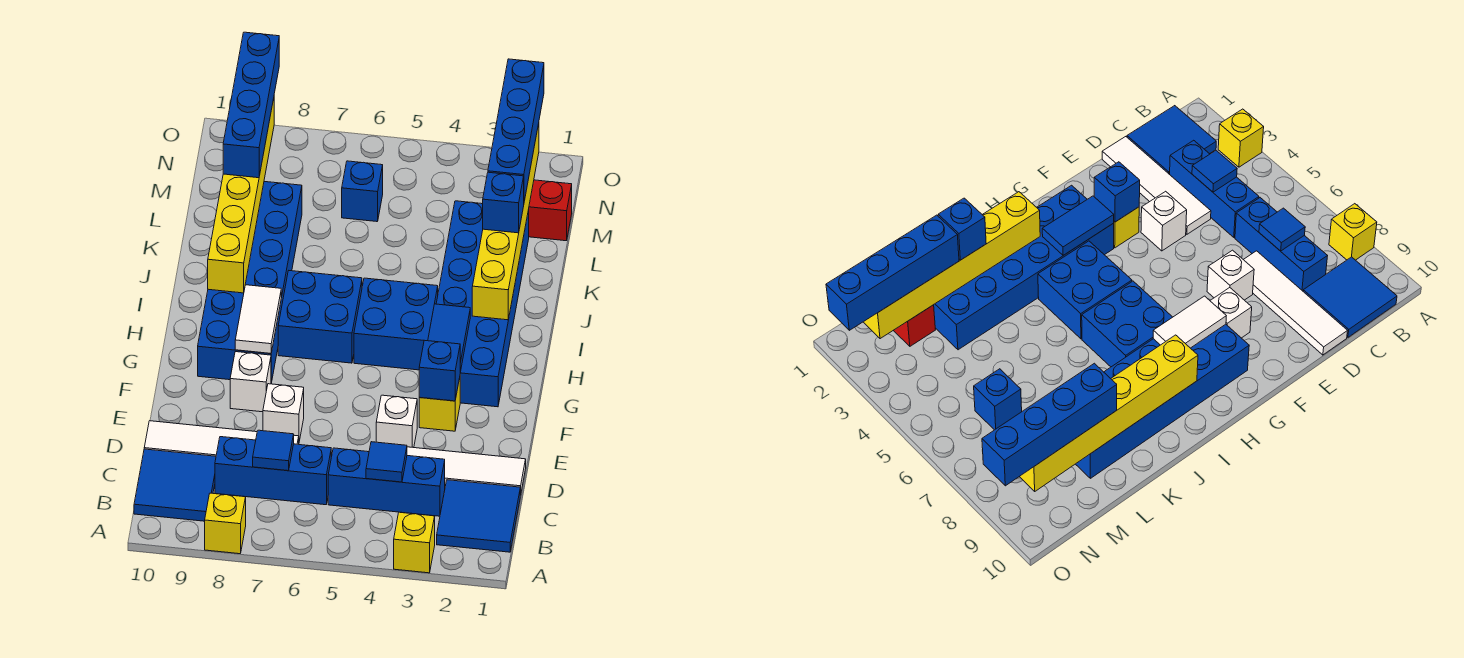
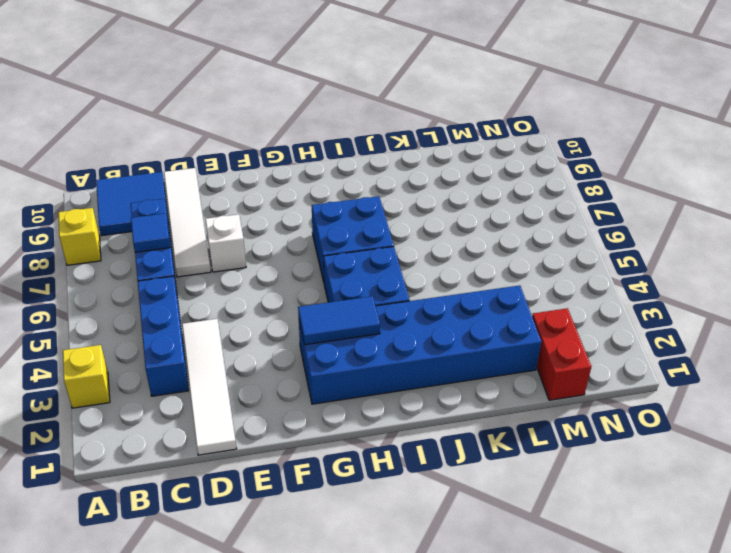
none -> blue 2x2 tile [437,480,520,552]
none -> white 1x1 brick [376,395,417,448]
none -> yellow 1x1 brick [419,378,460,431]

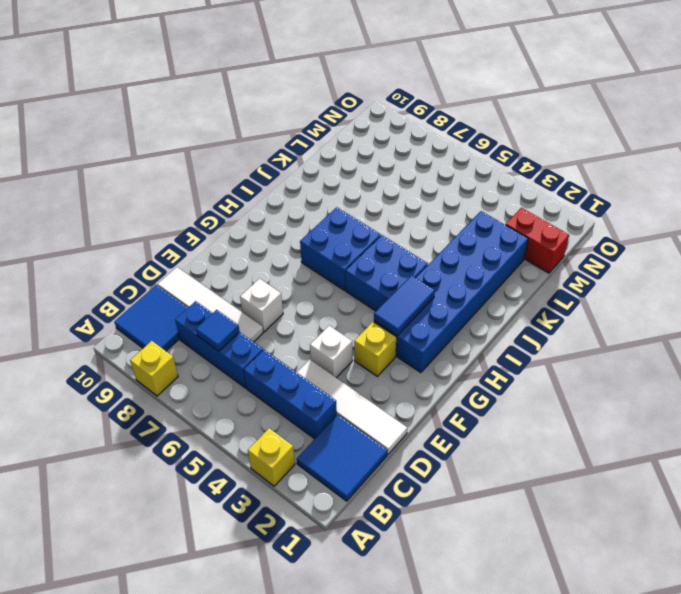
none -> white 1x1 brick [230,352,271,412]
none -> blue 2x6 brick [198,182,302,383]
none -> blue 1x1 brick [342,161,383,222]

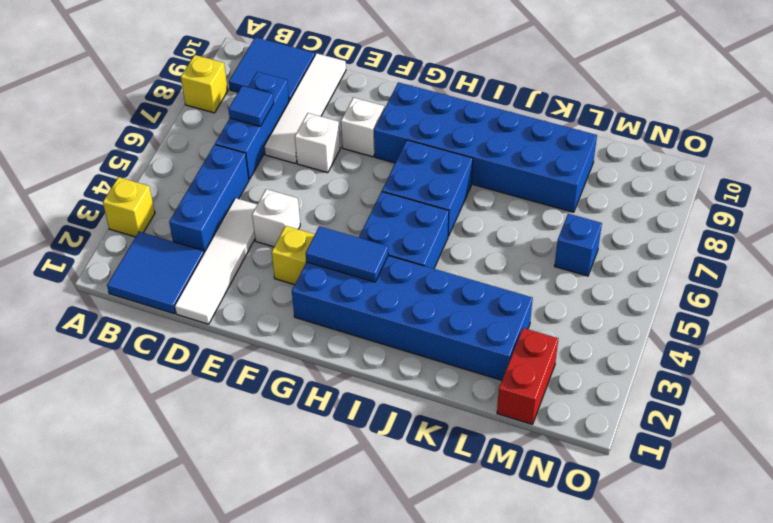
none -> blue 1x1 tile [366,442,407,482]
none -> blue 1x1 brick [419,340,460,401]
none -> white 1x2 tile [235,285,281,353]

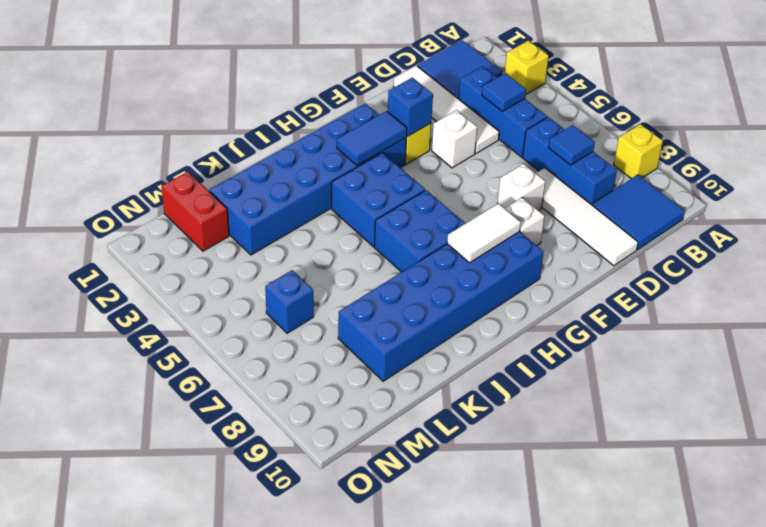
none -> yellow 1x6 brick [472,124,539,320]
none -> yellow 1x6 brick [208,99,274,293]
none -> blue 1x1 brick [483,172,524,233]

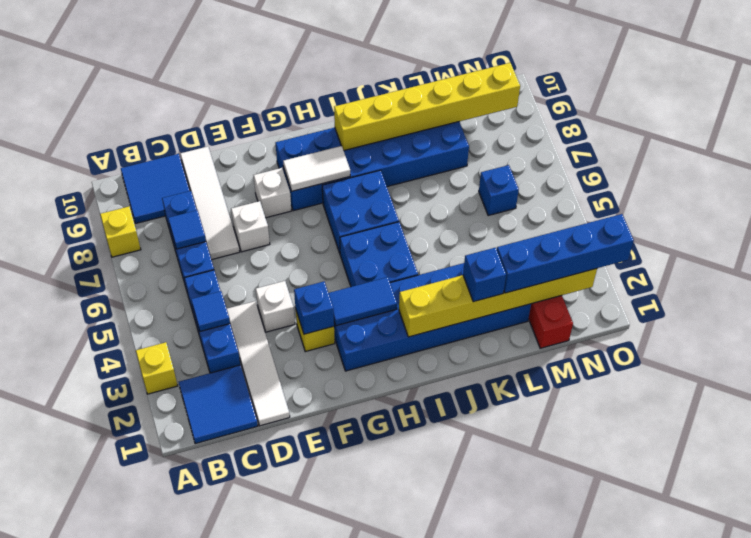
none -> blue 1x4 brick [223,32,279,178]

